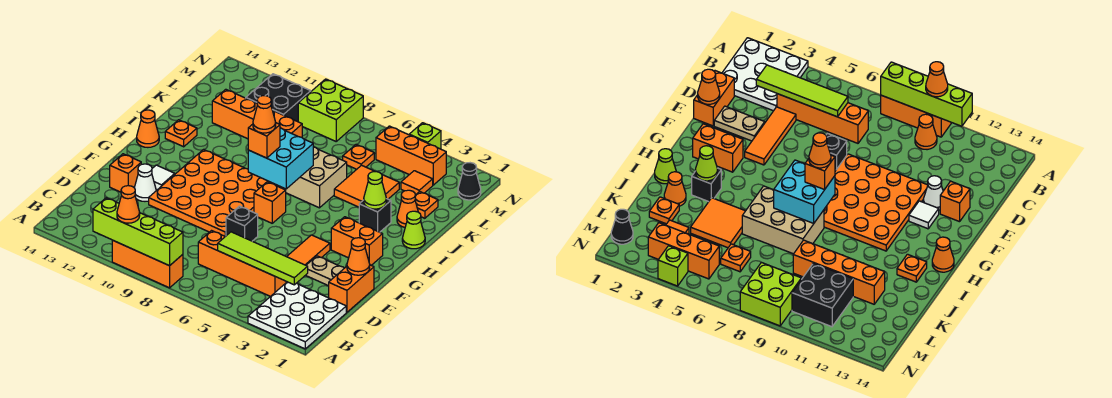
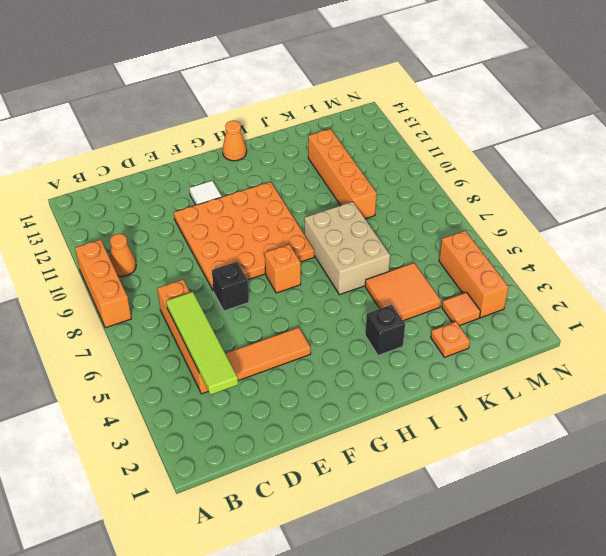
none -> white 3x3 plate [248,282,346,349]
none -> orange 1x2 brick [329,265,374,312]
none -> tan 1x2 plate [306,256,344,286]
none -> white 1x1 cone [134,164,156,201]

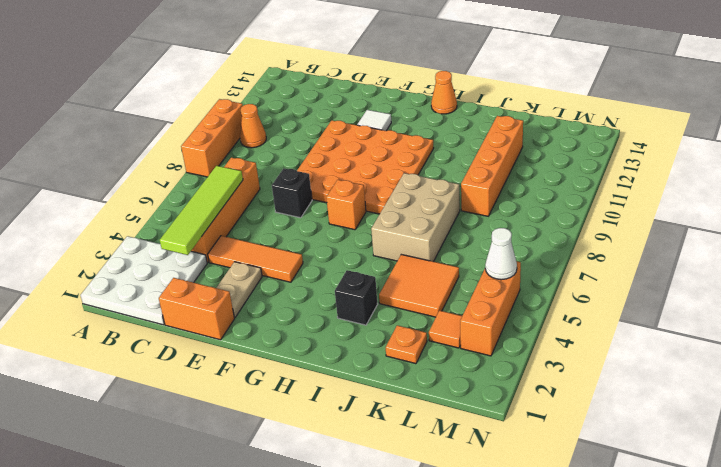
white 1x1 cone [485,228,517,280] -> white 1x1 cone moved to [134,164,156,201]
none -> orange 1x1 brick [110,154,141,192]
none -> orange 1x2 brick [331,217,383,265]
none -> lime 1x1 cone [402,211,425,249]
none -> orange 1x1 plate [165,120,197,147]

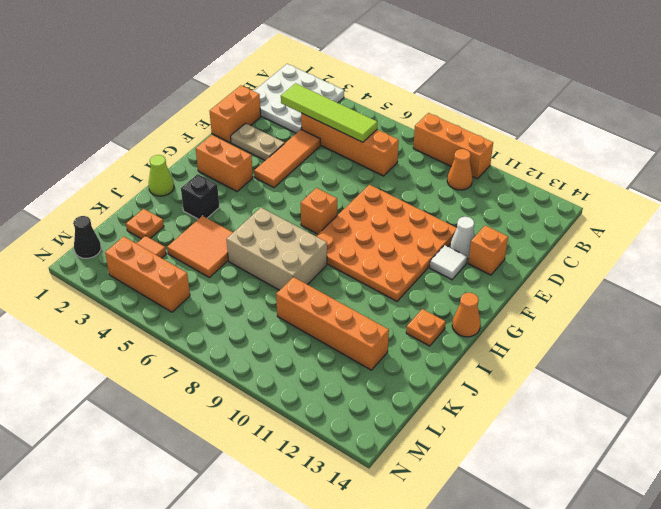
none -> black 1x1 brick [226,206,258,241]
none -> orange 1x1 cone [397,190,418,227]
none -> orange 1x1 plate [343,144,374,169]
none -> black 2x2 brick [246,74,311,122]

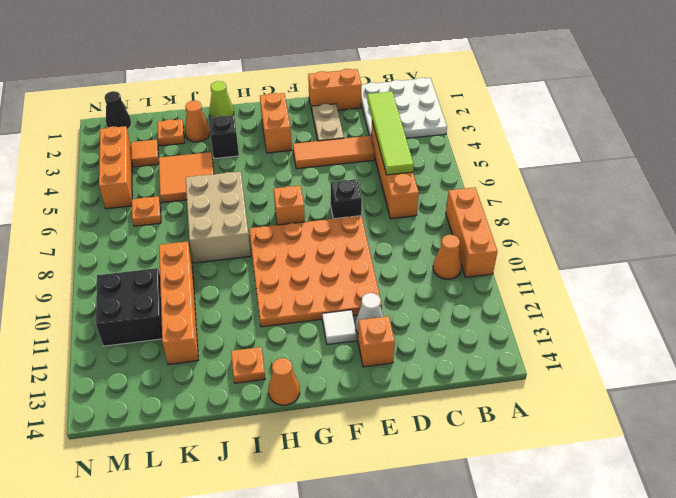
none -> lime 2x2 brick [298,79,363,141]
none -> lime 1x1 brick [409,123,441,149]
none -> lime 1x4 brick [93,198,183,266]
none -> orange 1x1 cone [347,238,370,275]

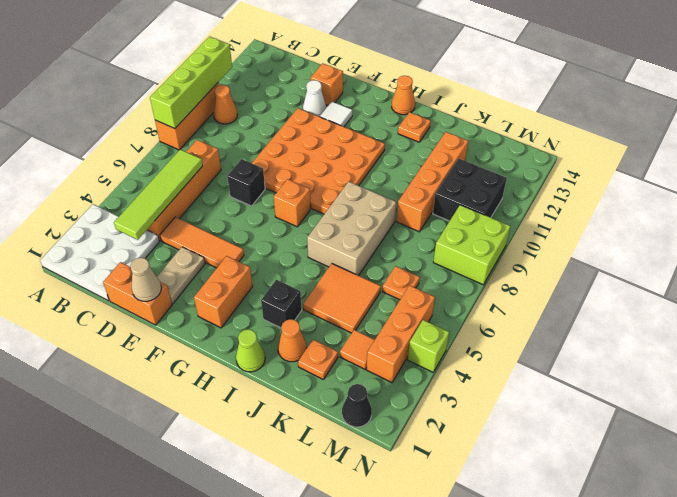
tan 1x1 cone [130,258,161,301] -> orange 1x1 cone [347,238,370,275]
none -> cyan 2x2 brick [248,128,313,189]
none -> lime 1x1 cone [364,172,386,209]
none -> orange 1x1 cone [117,186,140,223]
none -> orange 1x1 brick [248,123,280,158]

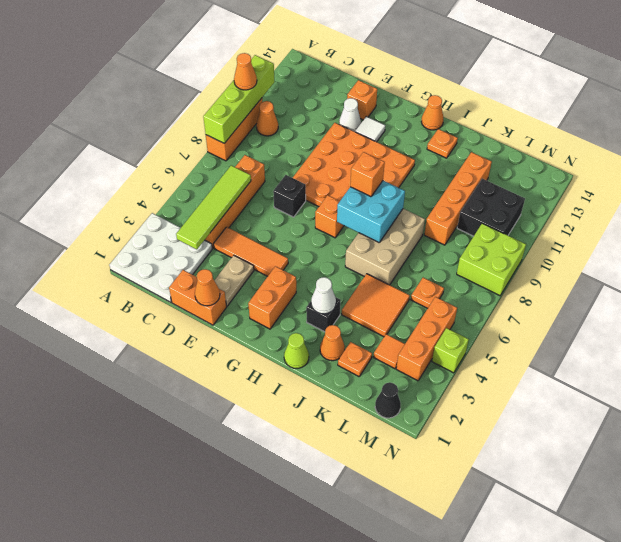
white 1x1 cone [311,277,336,314] -> lime 1x1 cone [364,172,386,209]
none -> orange 1x1 cone [253,96,276,133]

